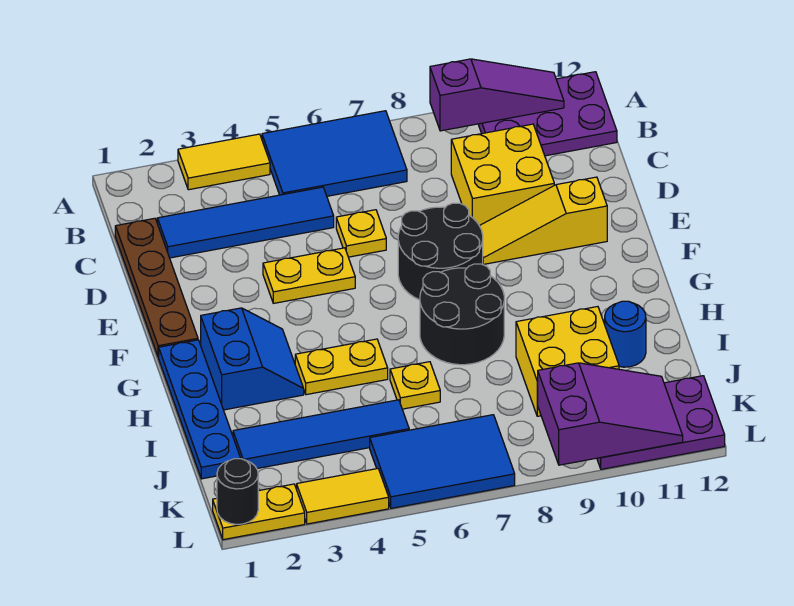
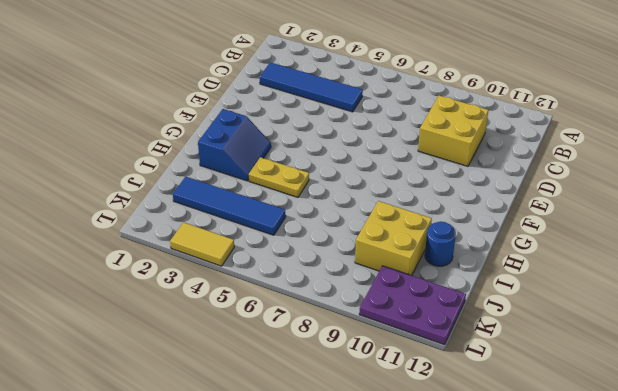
none -> yellow 1x2 tile [178,134,270,190]
none -> blue 2x3 tile [262,111,407,196]
none -> purple 2x3 plate [478,72,617,156]

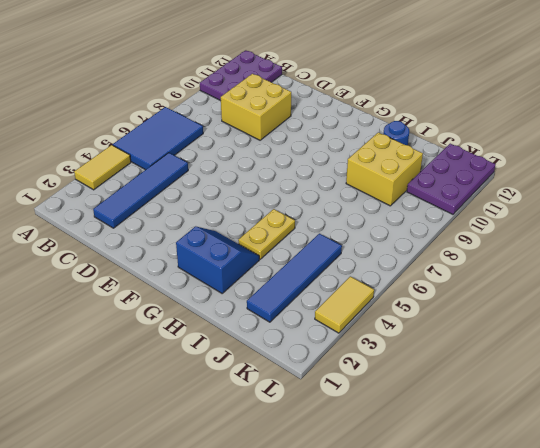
none -> brown 1x4 plate [115,218,198,357]
none -> yellow 1x1 plate [336,210,386,257]
none -> yellow 1x2 plate [263,248,355,303]

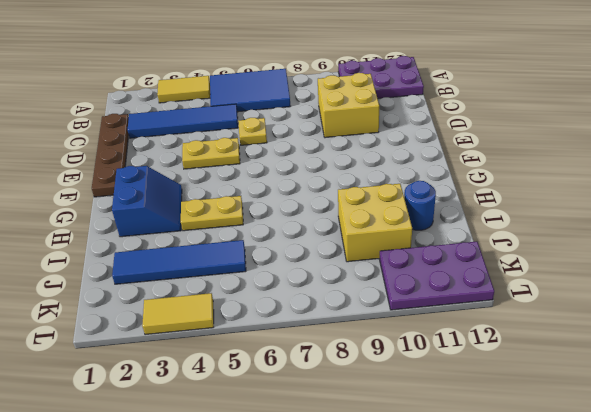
none -> black 2x2 round brick [398,203,483,300]
none -> yellow 1x3 slope [480,177,607,264]
none -> blue 1x4 plate [159,340,241,479]

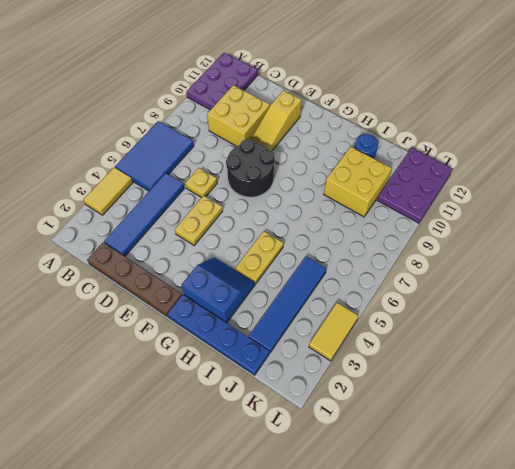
none -> black 2x2 round brick [420,264,504,365]
none -> yellow 1x1 plate [390,362,440,409]
none -> blue 2x3 tile [370,415,515,508]

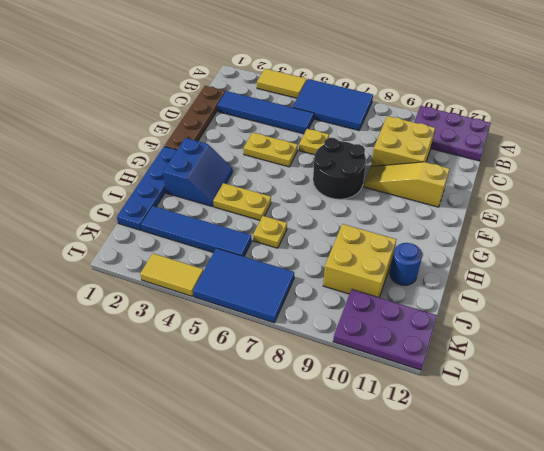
none -> black 2x2 round brick [420,264,504,365]
none -> yellow 1x2 plate [213,484,305,540]
none -> purple 1x3 slope [430,59,564,131]

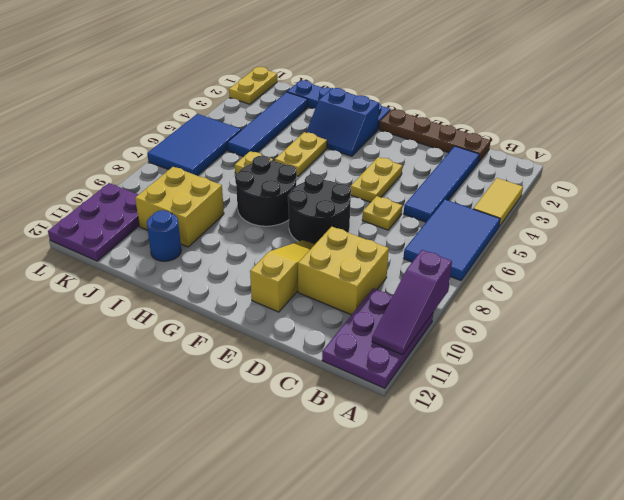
none -> yellow 1x2 tile [297,469,389,524]
none -> purple 2x3 slope [538,363,683,465]
none -> black 1x1 round brick [217,459,258,524]

